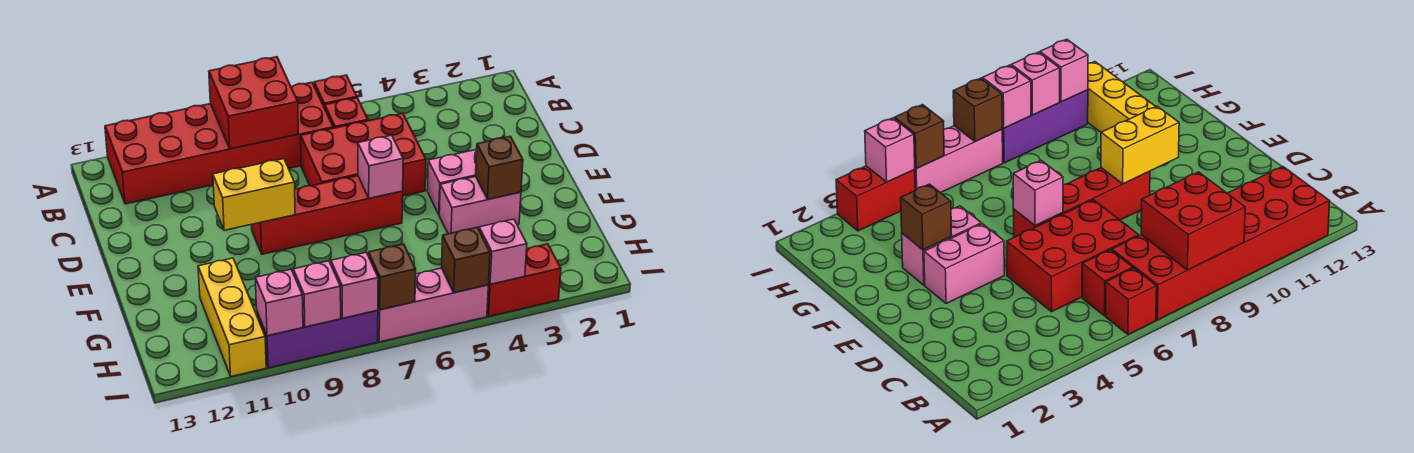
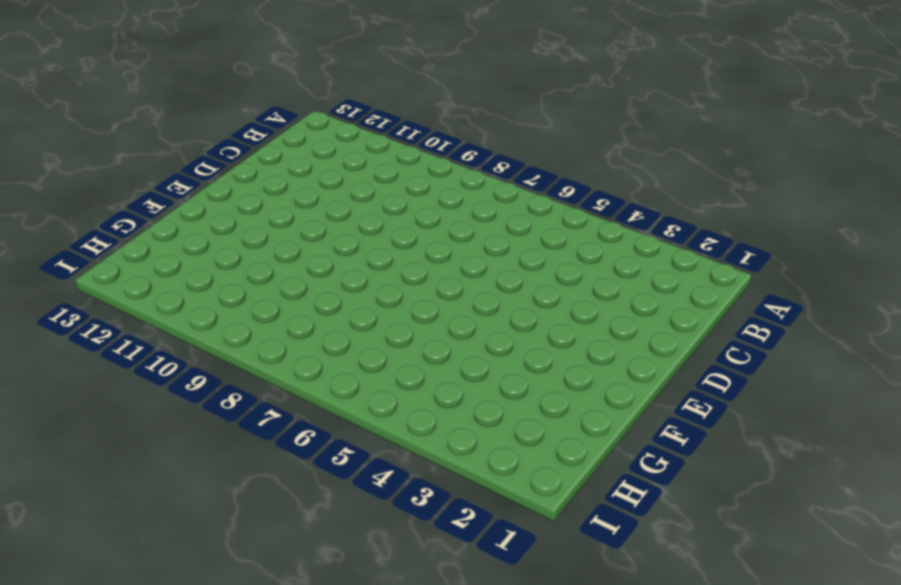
none -> red 1x1 brick [314,75,357,108]
none -> red 2x6 brick [105,82,333,204]
none -> red 1x1 brick [325,98,368,128]

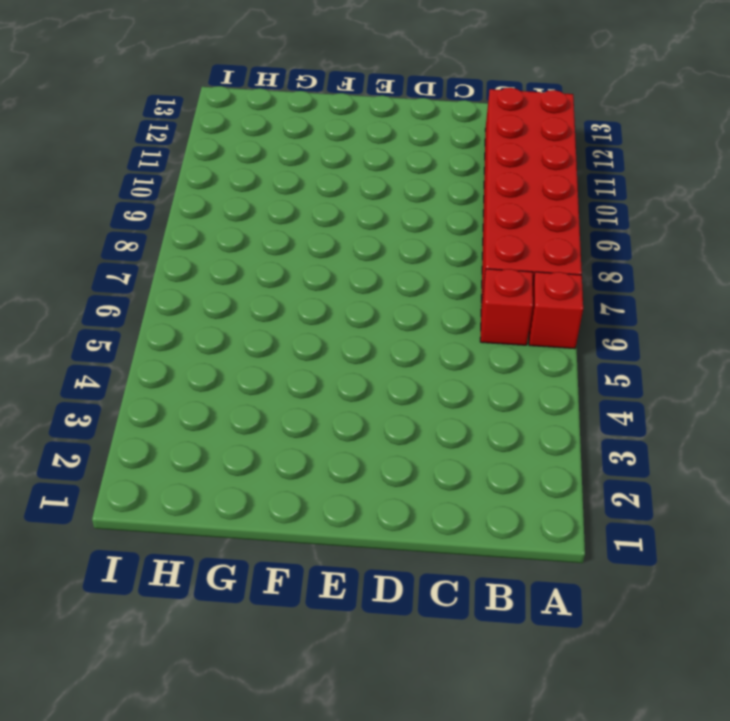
none -> red 2x3 brick [301,113,426,196]
none -> pink 1x2 brick [427,150,477,214]
none -> red 1x4 brick [252,176,403,254]

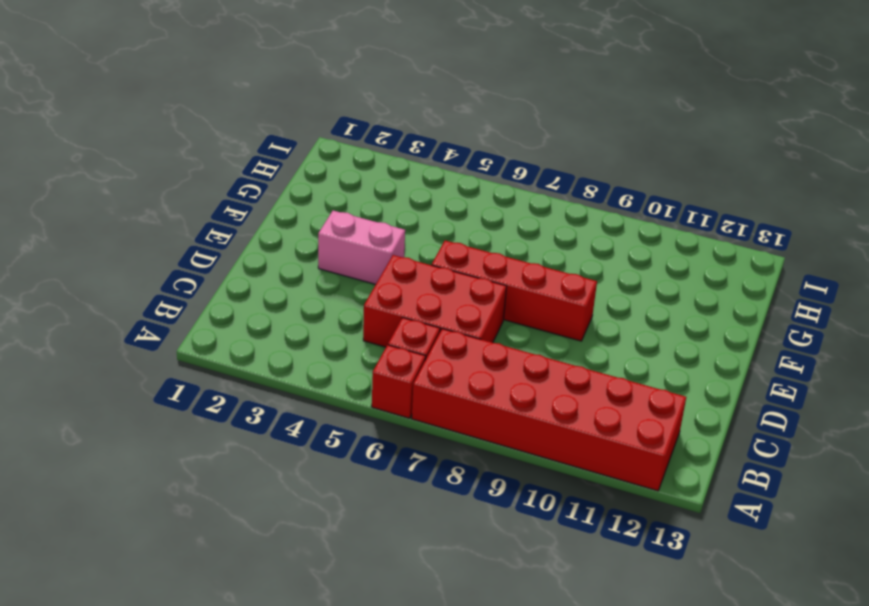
none -> pink 1x2 brick [439,177,521,234]
none -> yellow 1x3 brick [198,258,266,377]
none -> red 1x2 brick [487,244,561,316]

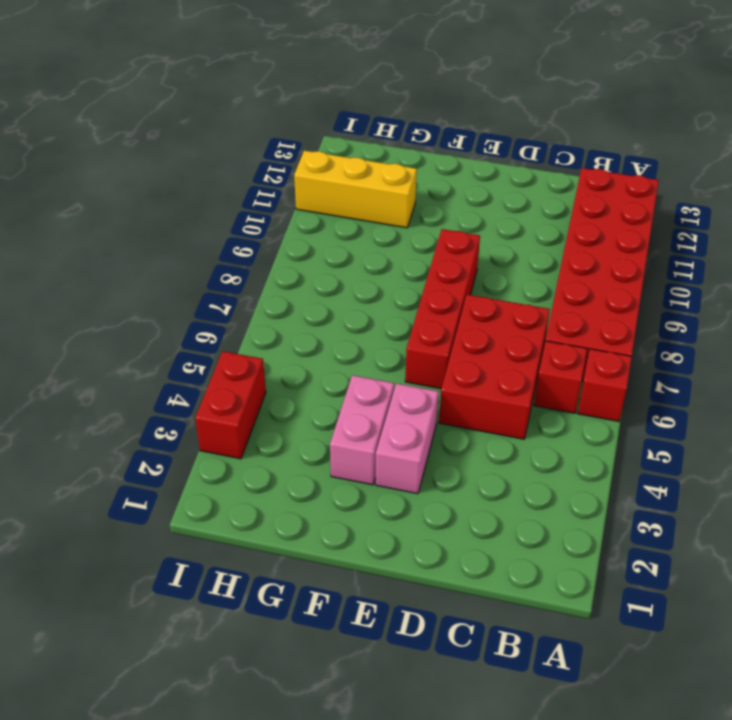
none -> pink 1x3 brick [378,268,488,342]
none -> purple 1x3 brick [257,310,378,368]
none -> red 2x2 brick [209,57,298,149]

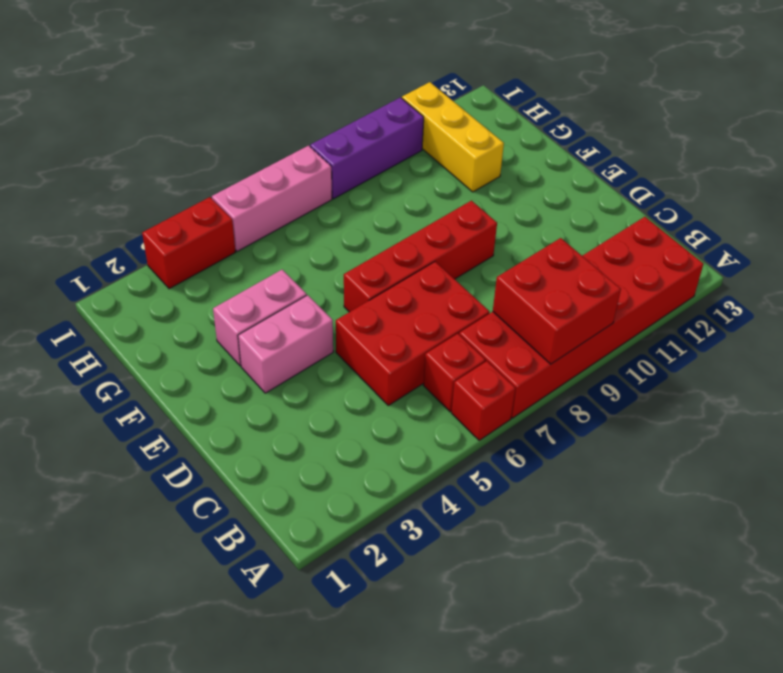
none -> pink 1x1 brick [358,135,403,198]
none -> yellow 1x2 brick [213,159,295,230]
none -> brown 1x1 brick [476,136,523,199]

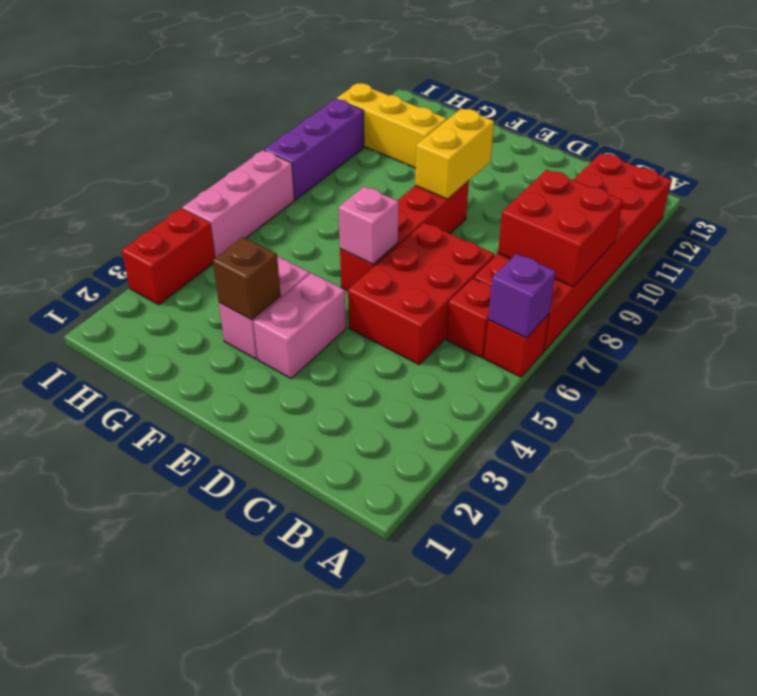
purple 1x1 brick [488,254,556,338] -> none
none -> pink 1x1 brick [479,219,527,284]
none -> brown 1x1 brick [442,227,490,293]
none -> brown 1x1 brick [368,244,416,310]

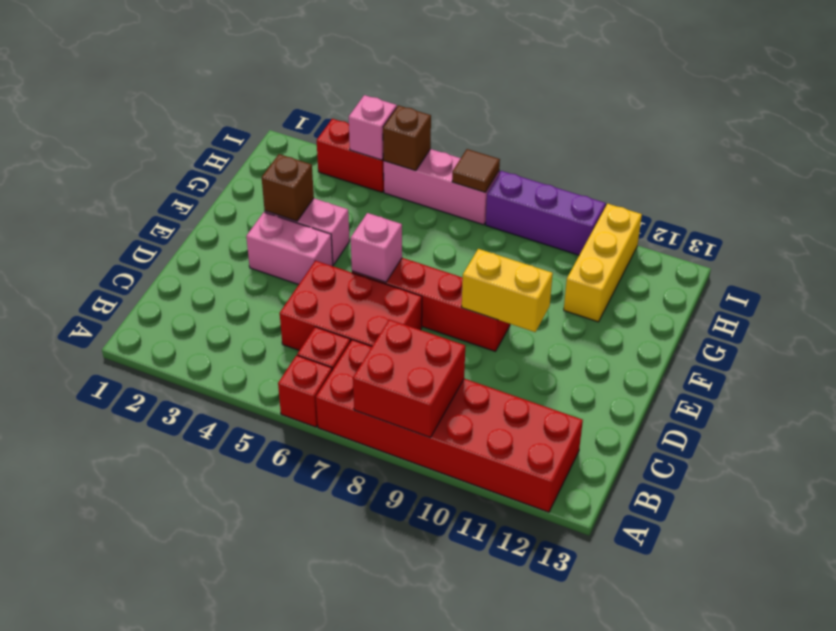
brown 1x1 tile [452,149,500,192] -> brown 1x1 brick [368,244,416,310]
none -> pink 1x1 brick [331,252,378,318]
none -> pink 1x1 brick [293,261,341,327]
none -> pink 1x1 brick [255,269,303,336]

